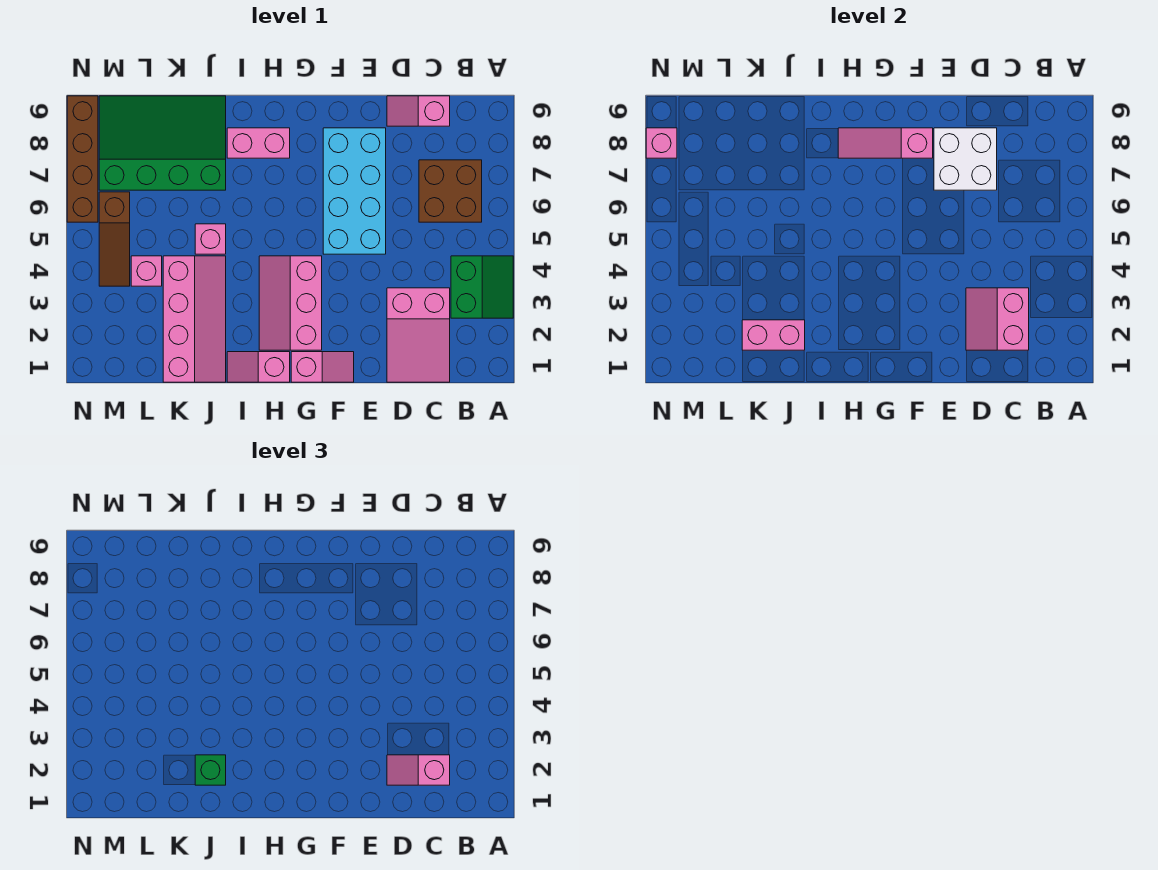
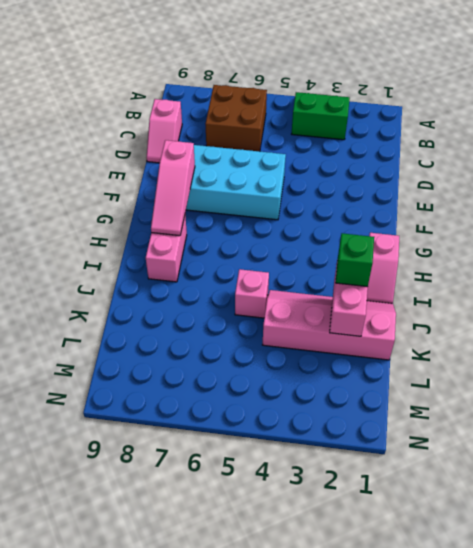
none -> pink 2x3 slope [387,288,450,382]
none -> pink 1x2 slope [291,352,354,382]
none -> pink 2x3 slope [259,256,322,350]

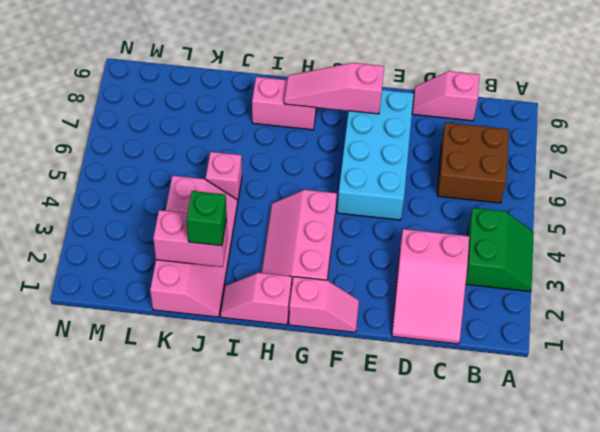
none -> green 3x4 slope [99,96,226,190]
none -> pink 1x1 brick [131,256,162,286]
none -> brown 1x3 slope [99,192,130,286]

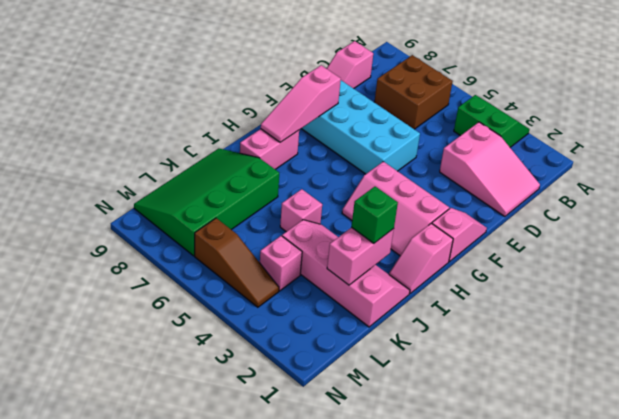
none -> brown 1x4 brick [67,96,98,222]
none -> pink 2x2 slope [966,288,1029,350]
none -> white 2x2 brick [934,128,997,190]

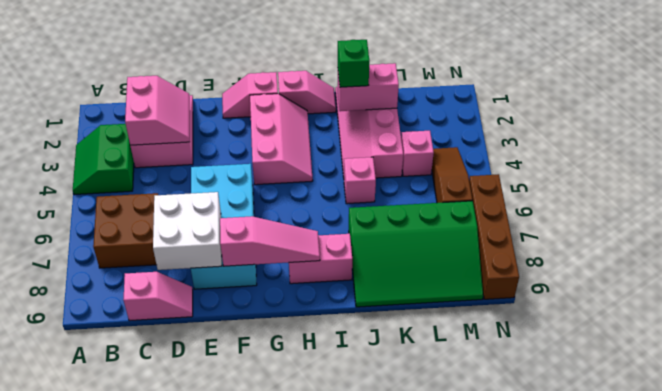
none -> pink 1x1 brick [646,128,677,158]
none -> pink 1x2 slope [387,755,450,785]

